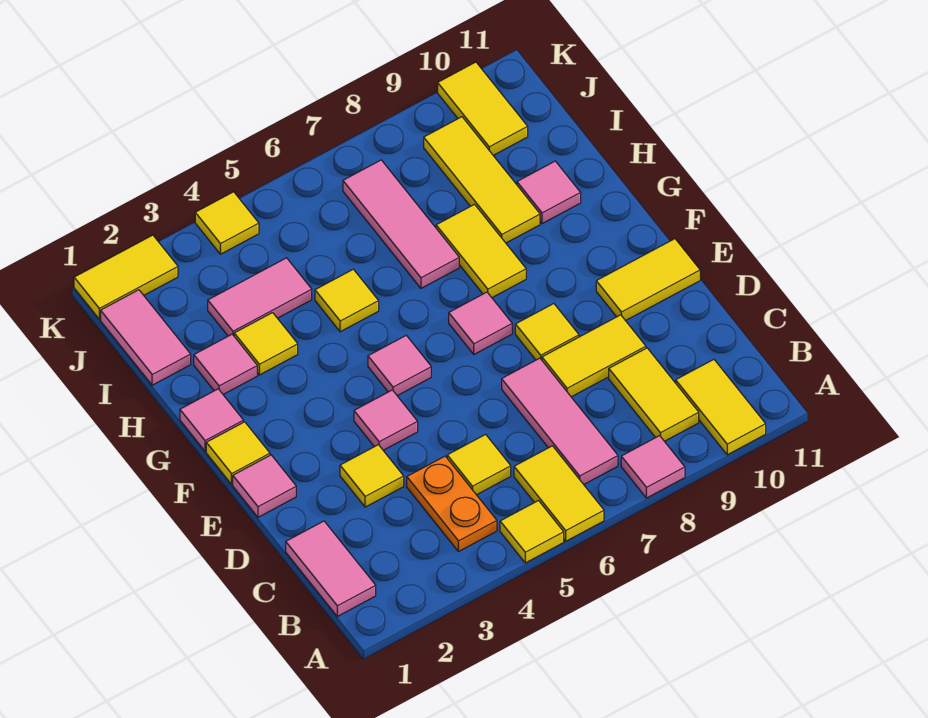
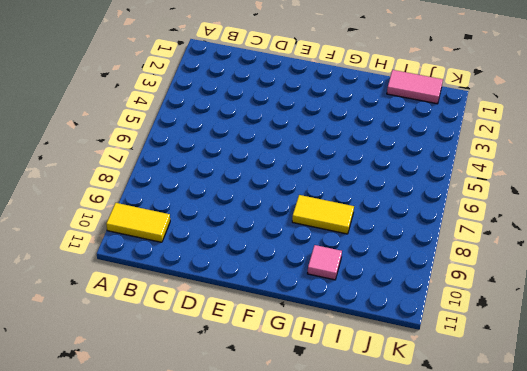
none -> yellow 1x1 tile [500,501,564,563]
none -> yellow 1x2 tile [514,446,604,541]
none -> pink 1x1 tile [621,436,685,498]
none -> pink 1x2 tile [286,521,376,616]

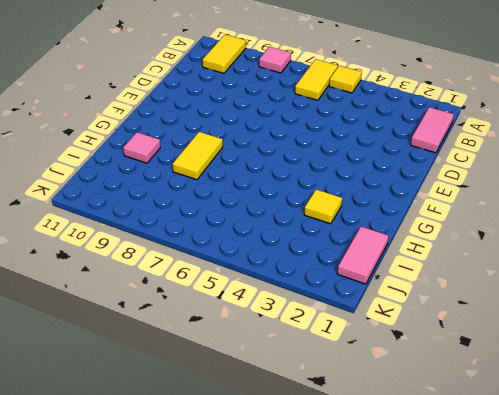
none -> orange 1x2 plate [407,456,497,552]
none -> pink 1x3 tile [502,358,618,484]
none -> yellow 1x2 tile [609,348,699,441]
none -> yellow 1x1 tile [447,435,511,495]

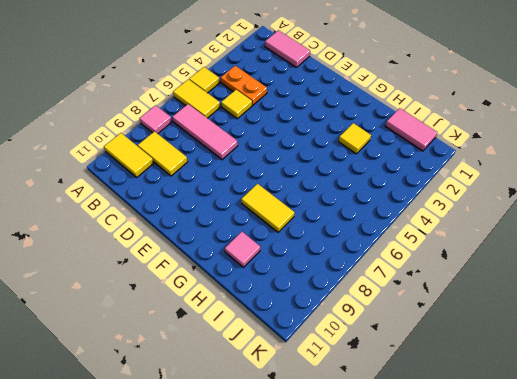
none -> yellow 1x1 tile [340,445,404,507]
none -> yellow 1x2 tile [542,315,646,397]
none -> pink 1x1 tile [233,455,296,517]
none -> pink 1x1 tile [354,390,418,450]

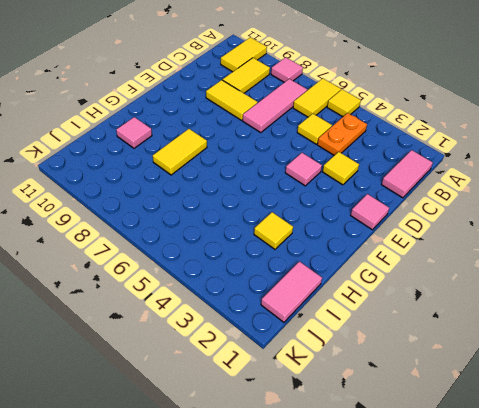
none -> yellow 1x1 tile [515,304,579,360]
none -> yellow 1x2 tile [596,239,700,321]
none -> yellow 1x1 tile [206,422,270,484]
none -> pink 1x1 tile [368,336,431,396]

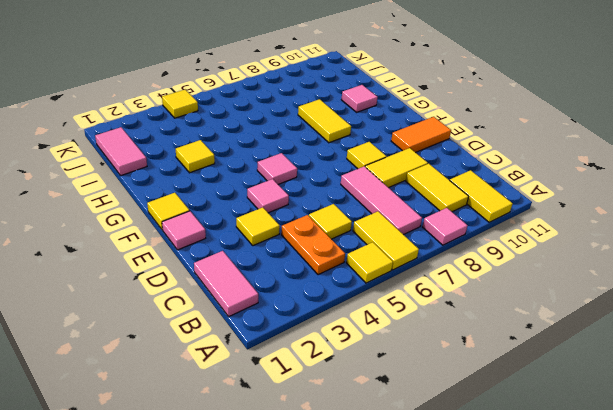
orange 1x2 tile [391,117,451,153] -> yellow 1x2 tile [596,239,700,321]
none -> pink 1x1 tile [449,292,512,354]
none -> pink 1x1 tile [180,389,243,451]
none -> pink 1x1 tile [194,334,257,394]
none -> yellow 1x1 tile [315,269,379,332]

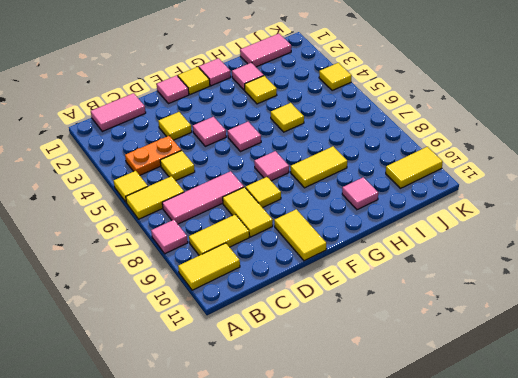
none -> pink 1x3 tile [343,160,459,288]
none -> yellow 1x3 tile [424,117,540,243]
none -> pink 1x2 tile [208,258,312,336]
none -> yellow 1x2 tile [74,235,178,319]

